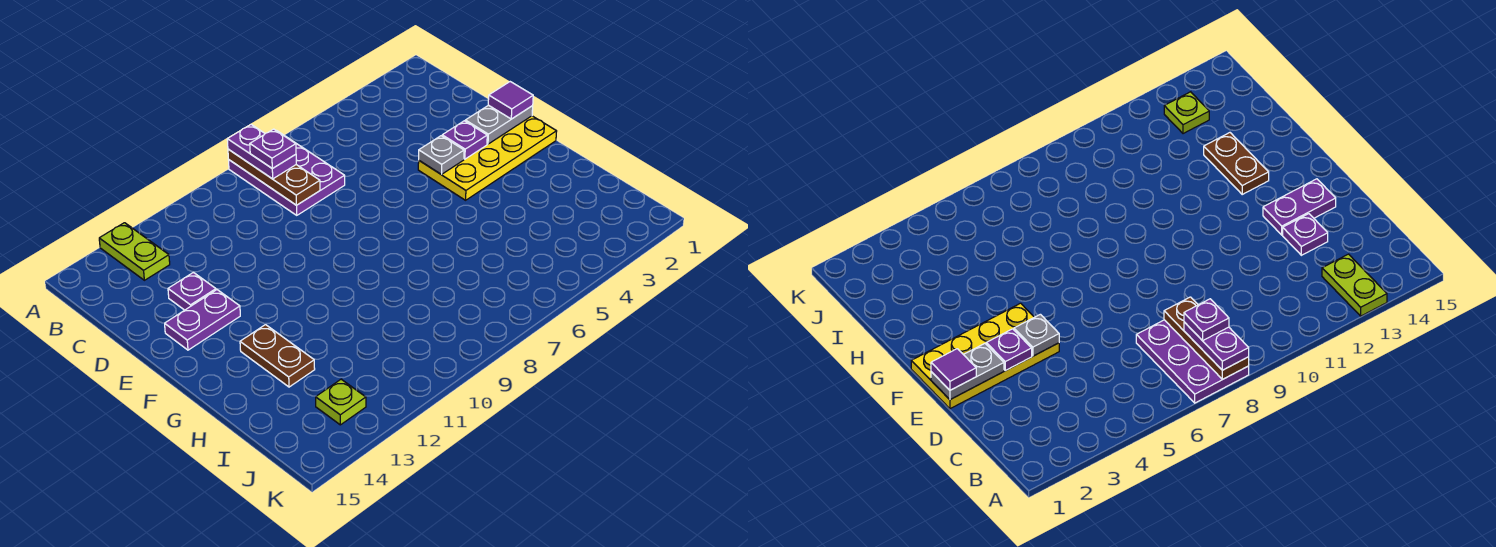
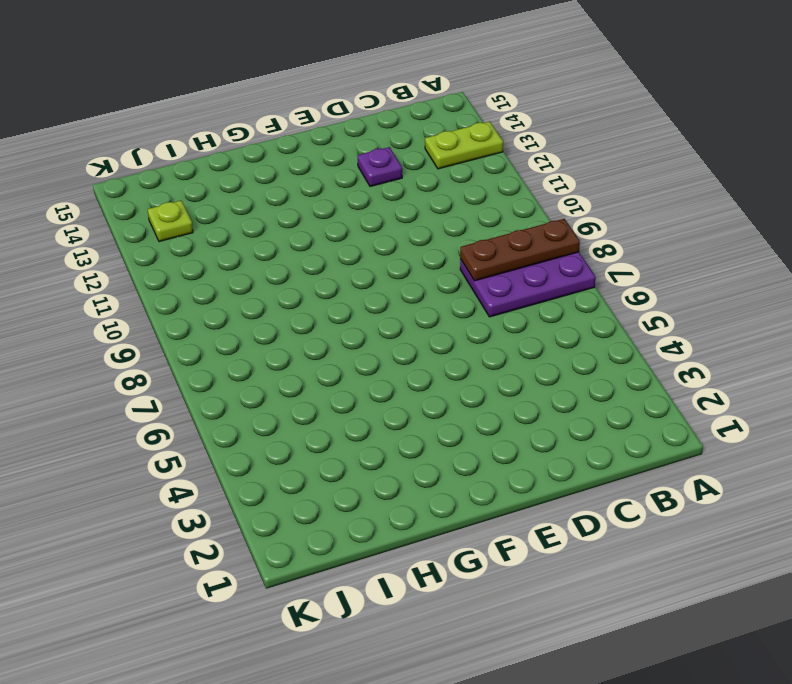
none -> yellow 2x4 plate [418,116,557,200]
none -> purple 1x2 plate [165,290,240,350]
none -> brown 1x2 plate [240,325,315,387]

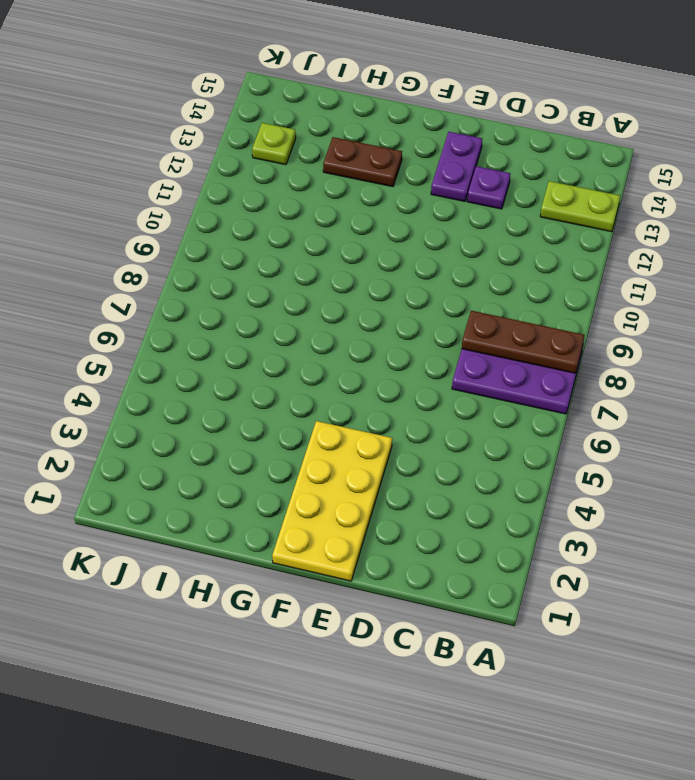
none -> grey 1x2 plate [465,105,533,144]
none -> purple 1x1 plate [442,121,487,159]
none -> grey 1x1 plate [419,136,464,174]

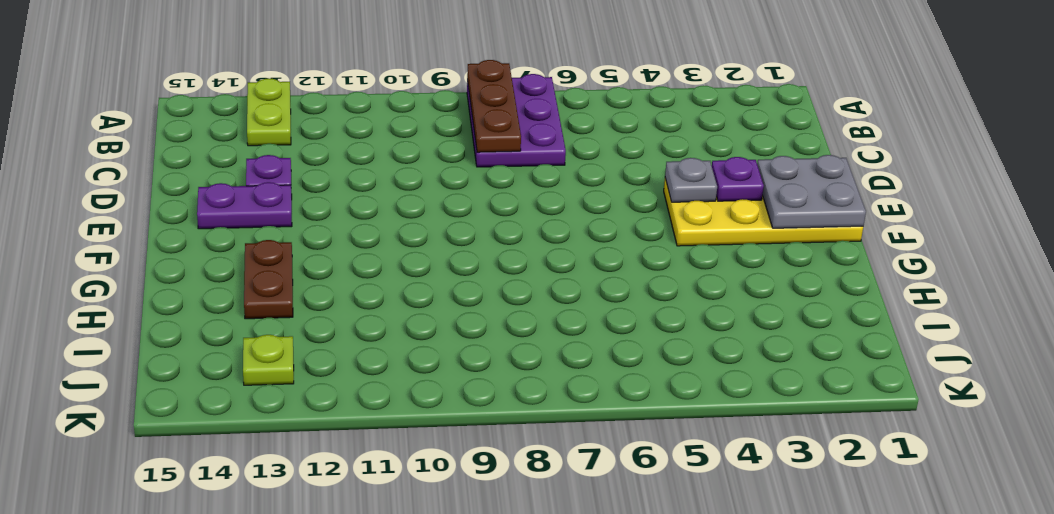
grey 2x2 plate [757,155,866,228] -> grey 1x2 plate [465,105,533,144]
none -> purple 1x2 plate [227,125,296,179]
none -> purple 1x1 tile [488,82,533,119]
none -> purple 1x1 plate [250,129,296,168]

